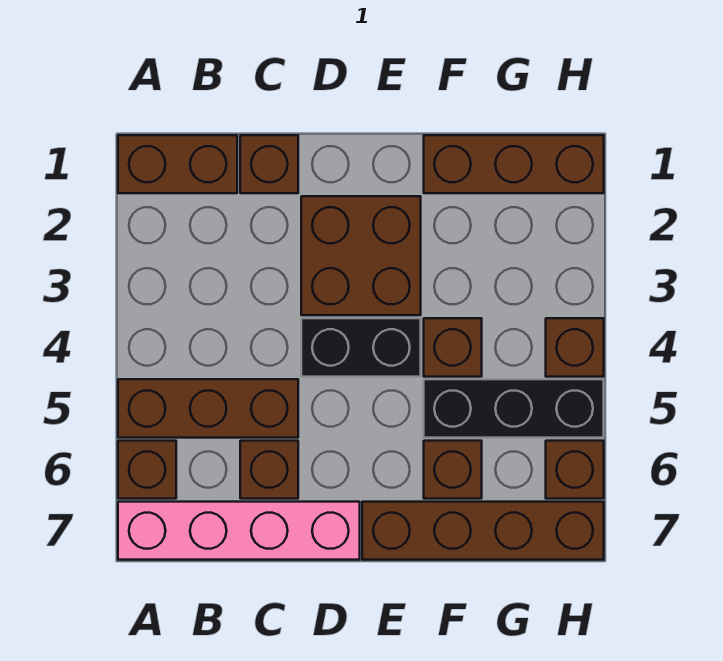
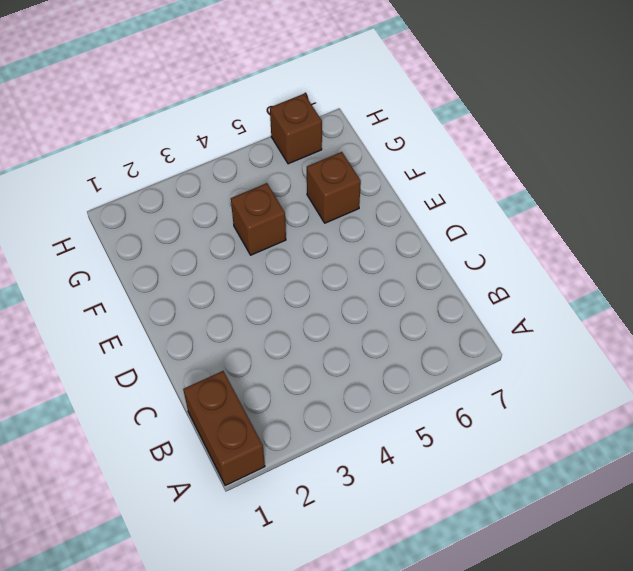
none -> brown 1x3 brick [118,379,298,438]
none -> brown 1x1 brick [118,441,176,499]
none -> pink 1x4 brick [118,502,360,560]

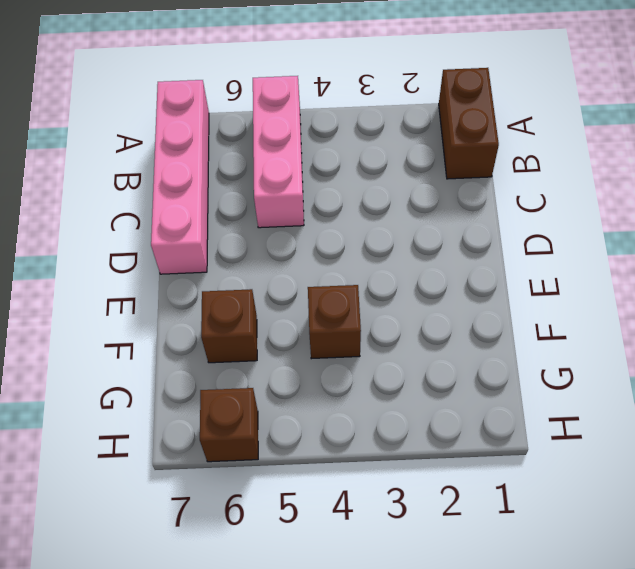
pink 1x3 brick [253,76,304,228] -> brown 1x3 brick [118,379,298,438]
none -> brown 1x1 brick [118,441,176,499]
none -> brown 1x1 brick [240,135,298,193]
none -> brown 1x1 brick [240,441,298,499]

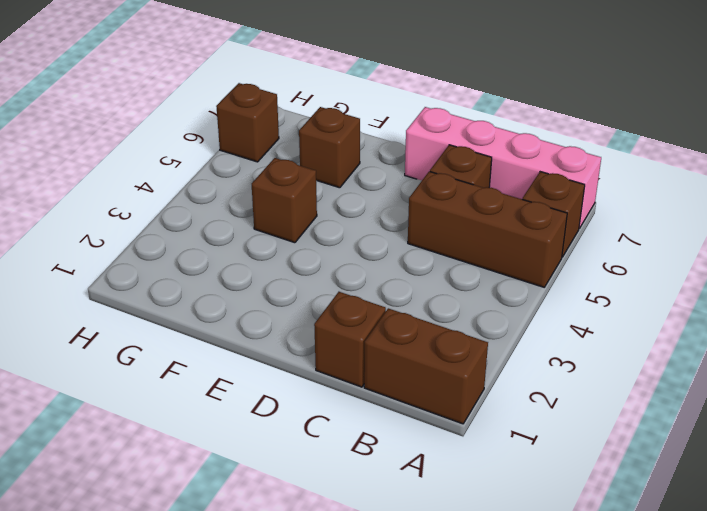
none -> brown 2x2 brick [301,196,421,315]
none -> black 1x2 brick [301,318,421,377]
none -> brown 1x4 brick [362,502,604,560]

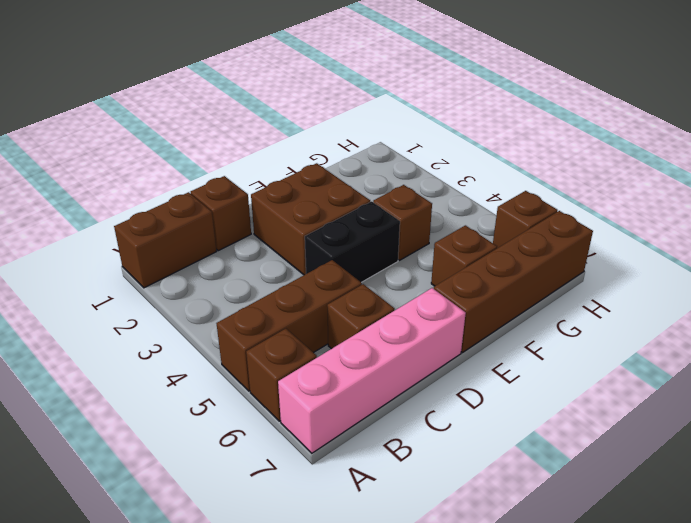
none -> brown 1x3 brick [424,135,604,193]
none -> black 1x3 brick [424,379,604,438]
none -> brown 1x1 brick [546,318,604,377]

